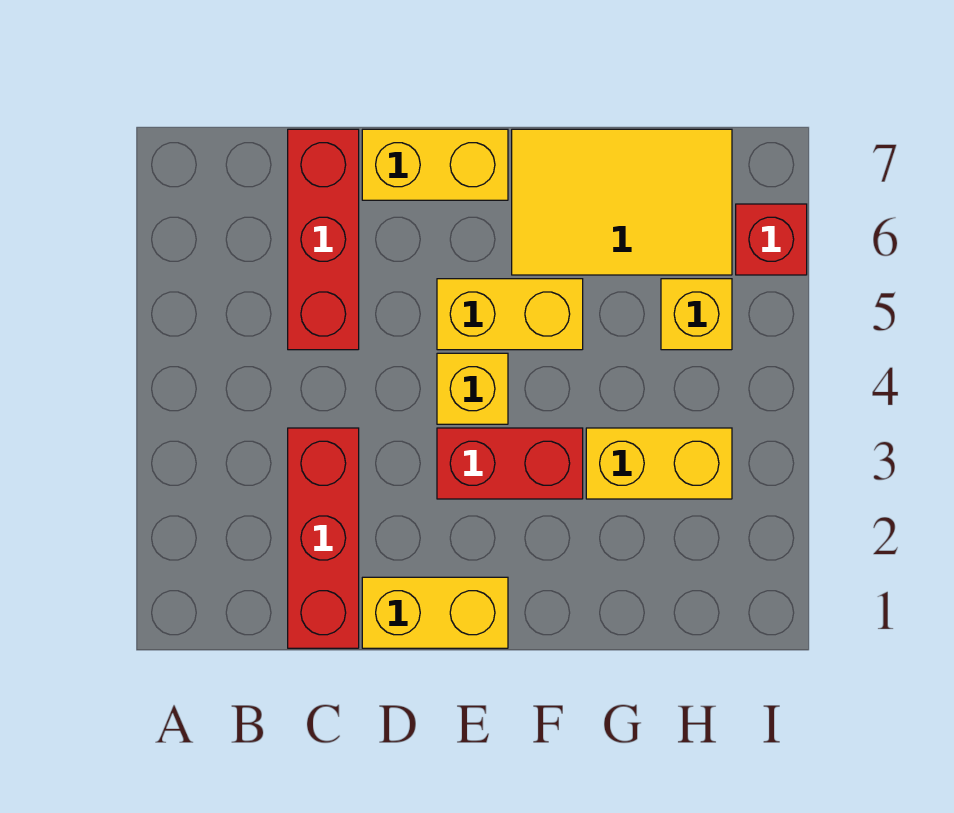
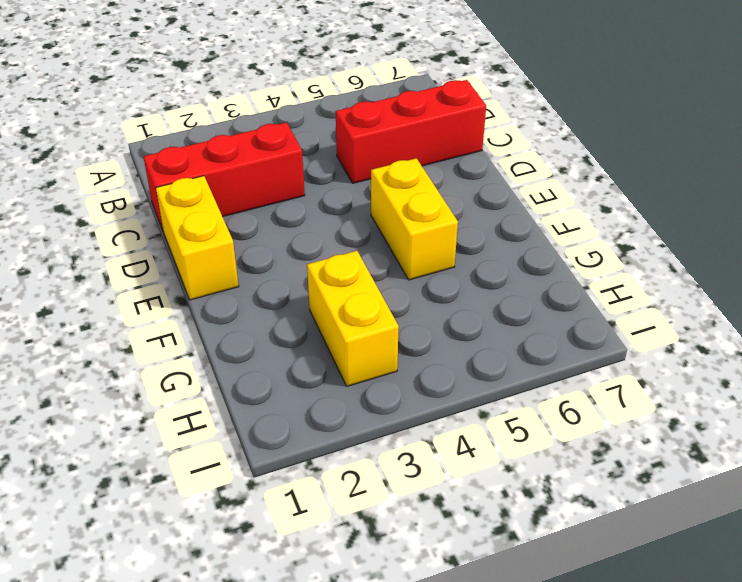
none -> yellow 1x2 brick [362,129,508,200]
none -> red 1x2 brick [437,428,583,499]

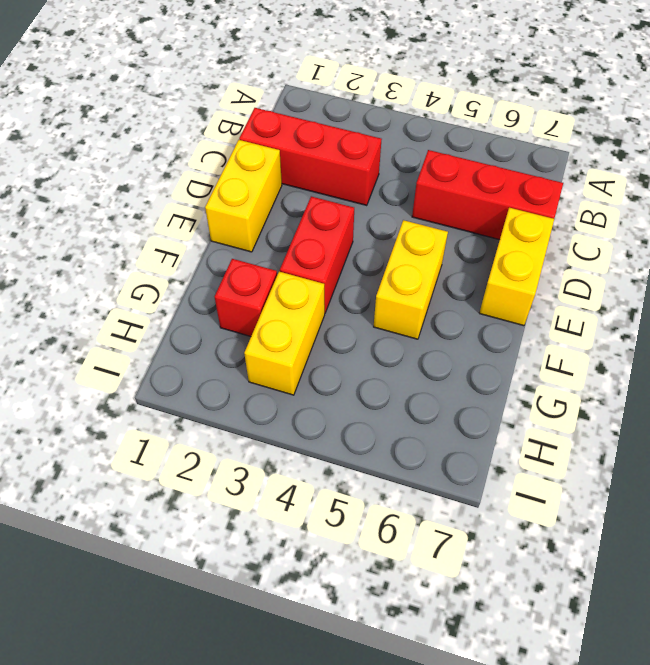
red 1x1 brick [215,259,277,336] -> red 1x1 brick moved to [736,204,807,275]
none -> yellow 1x1 brick [437,353,508,424]
none -> yellow 2x3 tile [512,129,732,275]

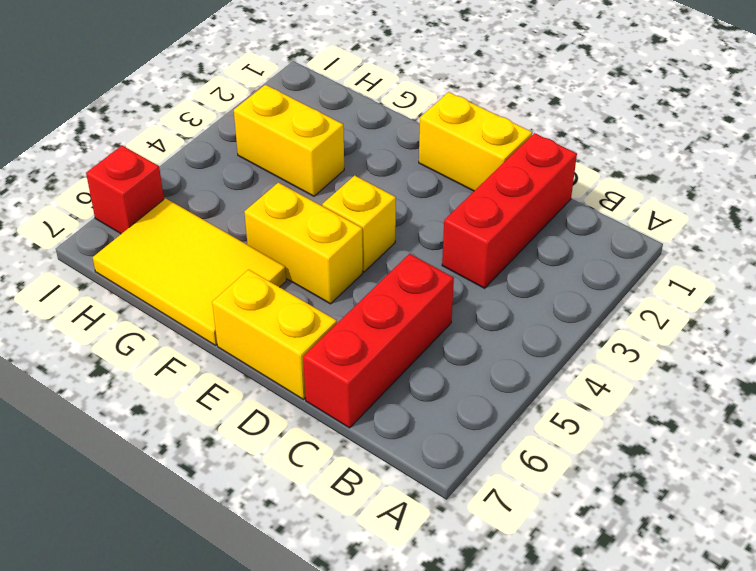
none -> red 1x2 brick [437,428,583,499]
none -> yellow 1x1 brick [661,279,732,350]

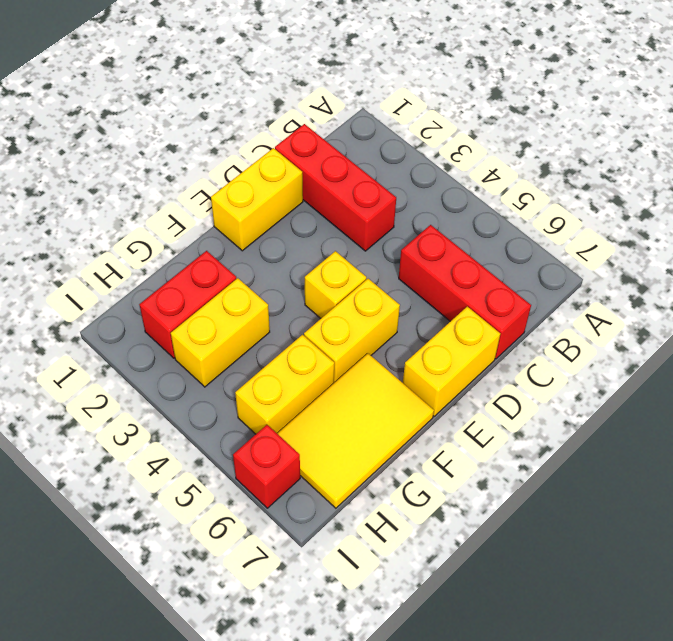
red 1x2 brick [139,251,236,358] -> red 1x2 brick moved to [437,428,583,499]
yellow 1x2 brick [235,335,334,434] -> yellow 1x1 brick [661,279,732,350]

